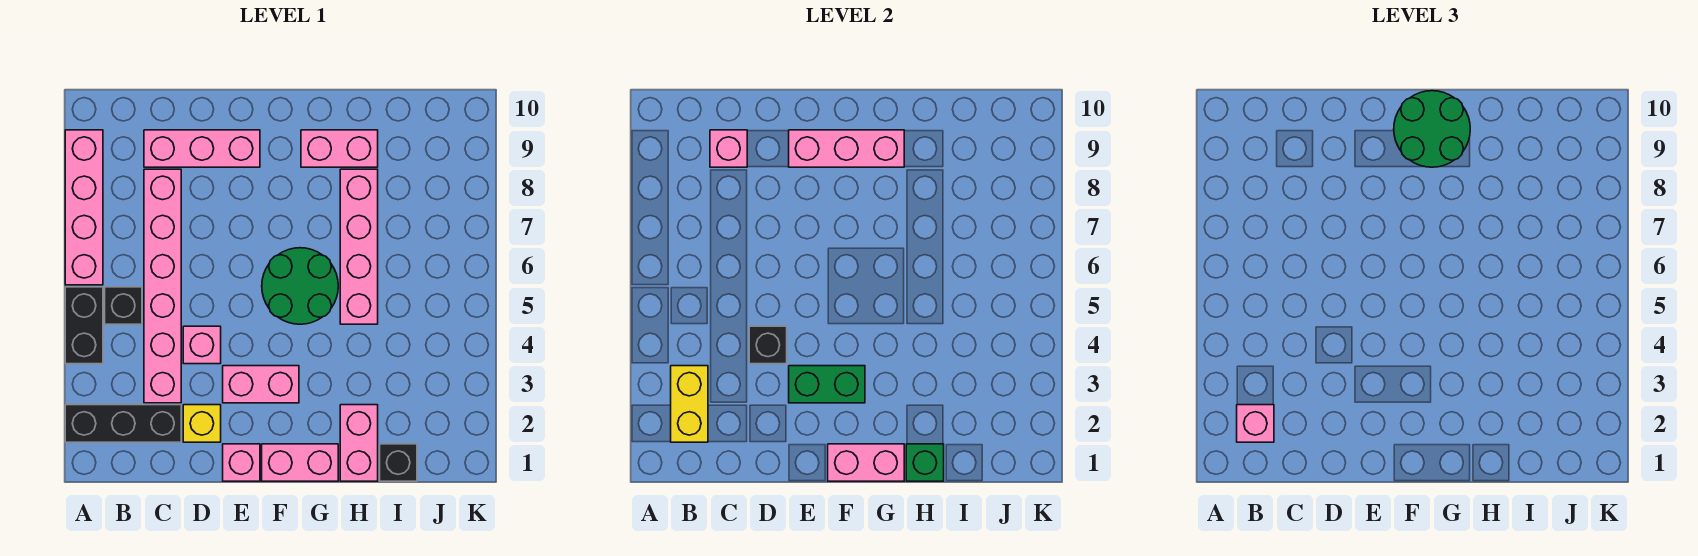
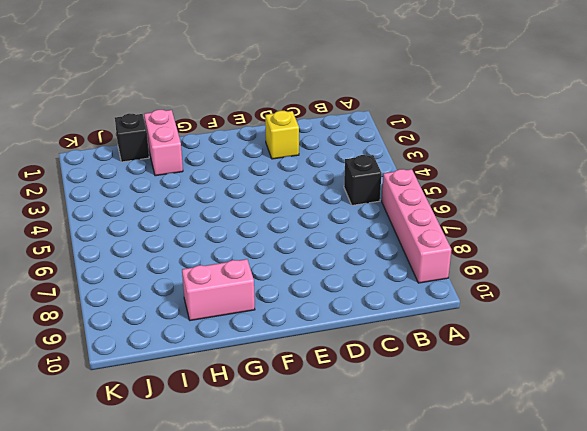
none -> black 1x3 brick [65,405,181,442]
none -> black 1x2 brick [65,287,103,364]
none -> pink 1x6 brick [144,169,181,403]

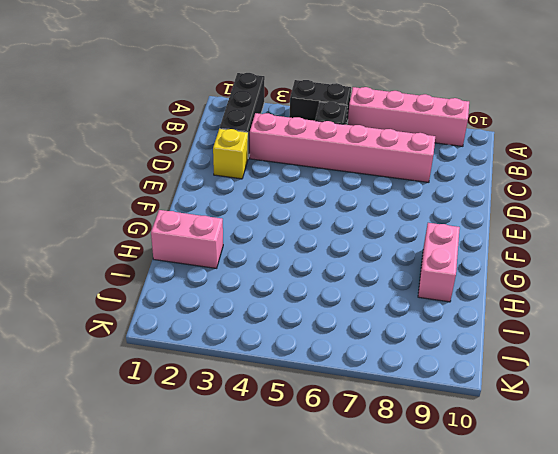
none -> pink 1x3 brick [144,130,260,167]
none -> pink 1x1 brick [183,326,221,364]
none -> pink 1x1 brick [223,444,260,481]

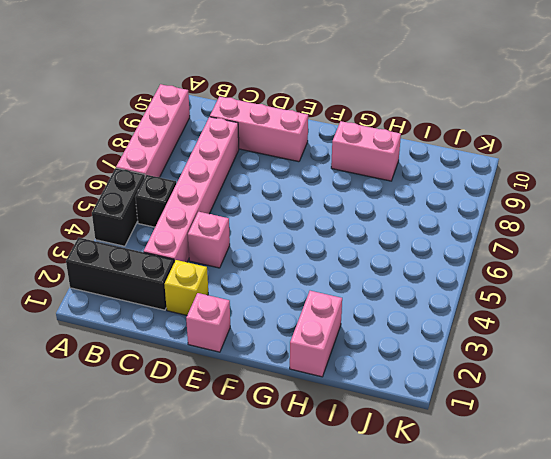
none -> pink 1x2 brick [223,366,299,403]
none -> pink 1x2 brick [262,444,338,481]
none -> green 2x2 round brick [262,248,338,324]

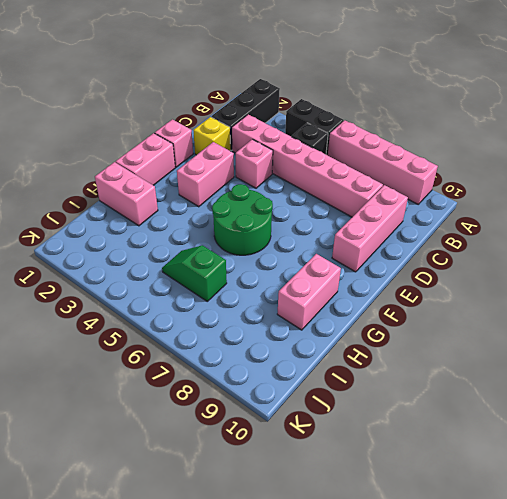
green 1x2 slope [162,245,227,301] -> none
none -> pink 1x4 brick [340,169,378,324]
none -> black 1x1 brick [380,444,417,481]
none -> yellow 1x2 brick [671,366,708,442]

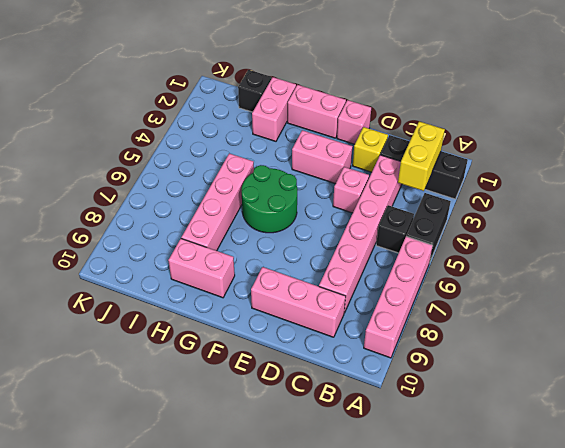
none -> pink 1x1 brick [710,130,747,167]
none -> black 1x1 brick [749,326,787,364]
none -> green 1x2 brick [789,366,865,403]

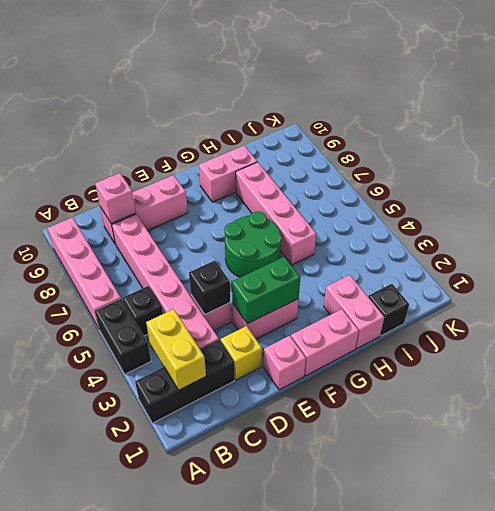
none -> pink 1x3 brick [789,130,904,167]
none -> pink 1x2 brick [828,444,904,481]
none -> green 1x1 brick [906,444,944,481]

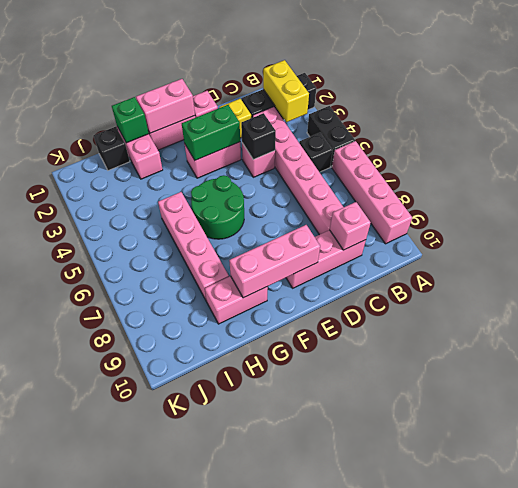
none -> pink 1x1 brick [1237,405,1274,442]
none -> green 2x2 round brick [1394,91,1470,167]

